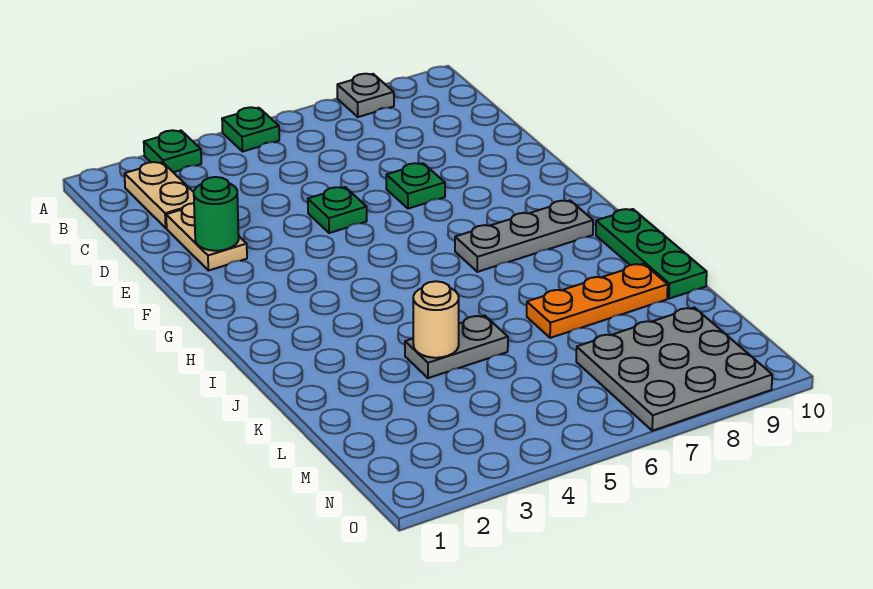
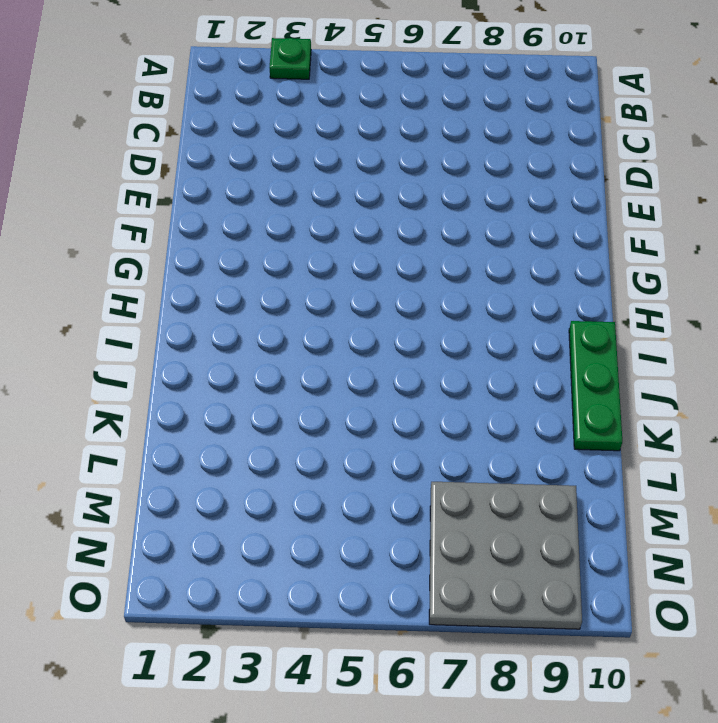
none -> green 1x1 plate [222,107,279,152]
none -> grey 1x1 plate [337,74,394,117]
none -> tan 1x2 plate [125,162,194,228]

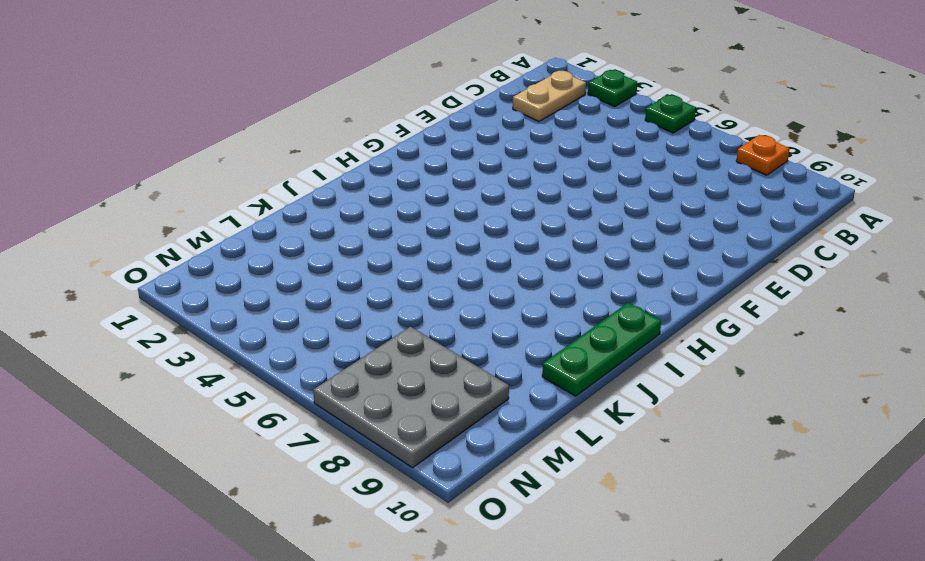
orange 1x1 plate [736,135,790,175] -> grey 1x1 plate [337,74,394,117]
none -> tan 1x2 plate [166,203,247,271]
none -> green 1x1 plate [308,187,367,233]
none -> green 1x1 plate [386,163,445,209]

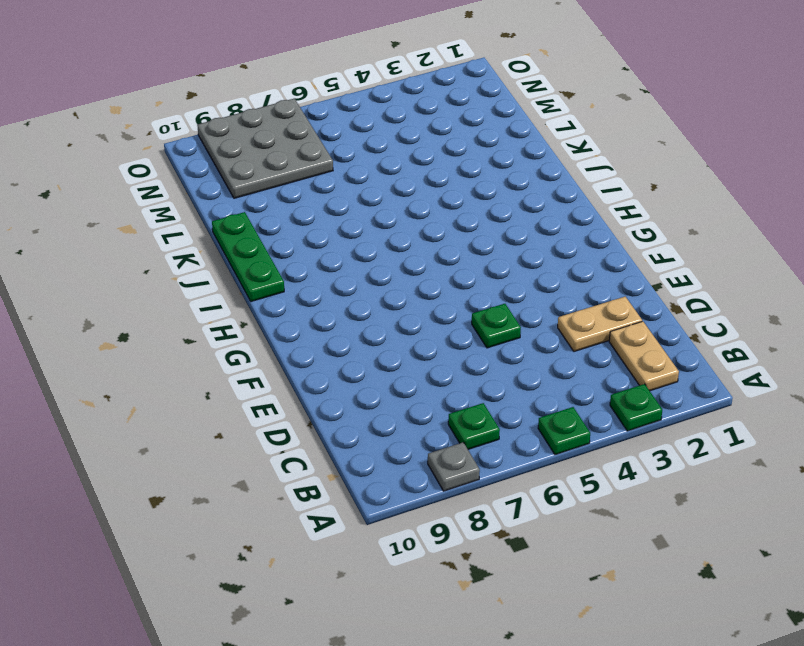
green 1x1 plate [448,403,500,449] -> green 1x1 plate moved to [386,163,445,209]
tan 1x2 plate [558,297,642,352] -> tan 1x2 plate turned to [166,203,247,271]
none -> grey 1x3 plate [455,201,593,272]
none -> grey 1x2 plate [405,315,508,378]
none -> orange 1x3 plate [527,264,668,338]

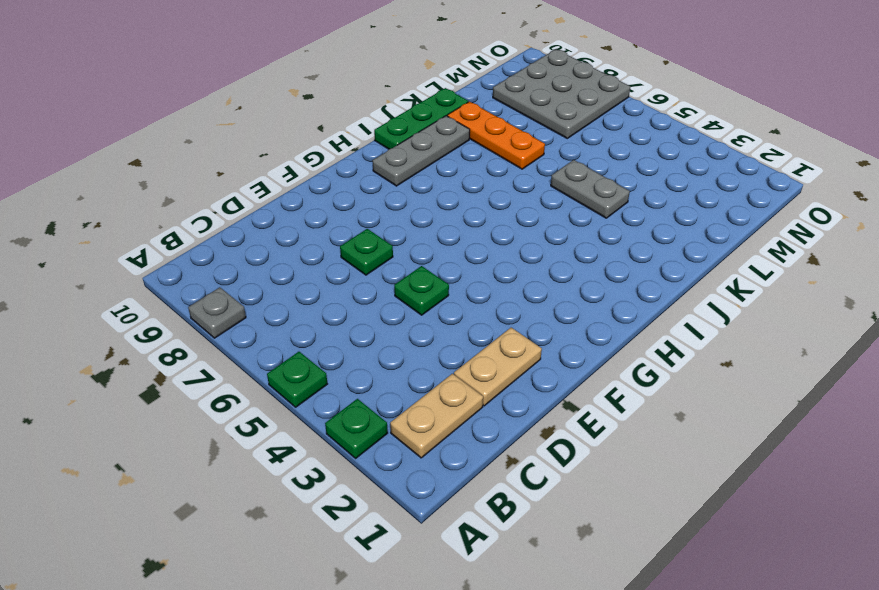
grey 1x3 plate [373,116,470,186] -> grey 1x3 plate turned to [455,201,593,272]
none -> green 1x1 round brick [194,177,239,251]
none -> tan 1x1 round brick [413,281,459,358]

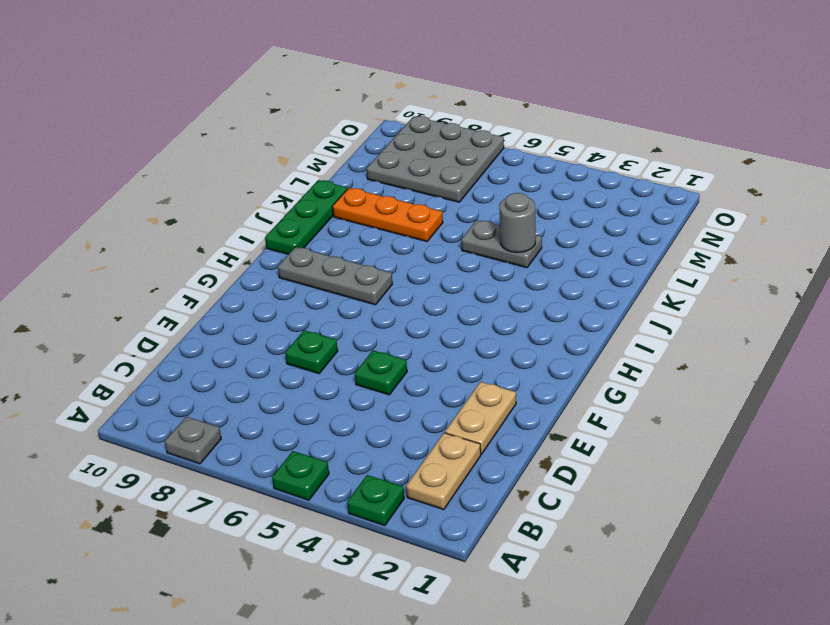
grey 1x1 round brick [499,193,536,253] -> tan 1x1 round brick [413,281,459,358]
none -> green 1x1 round brick [194,177,239,251]

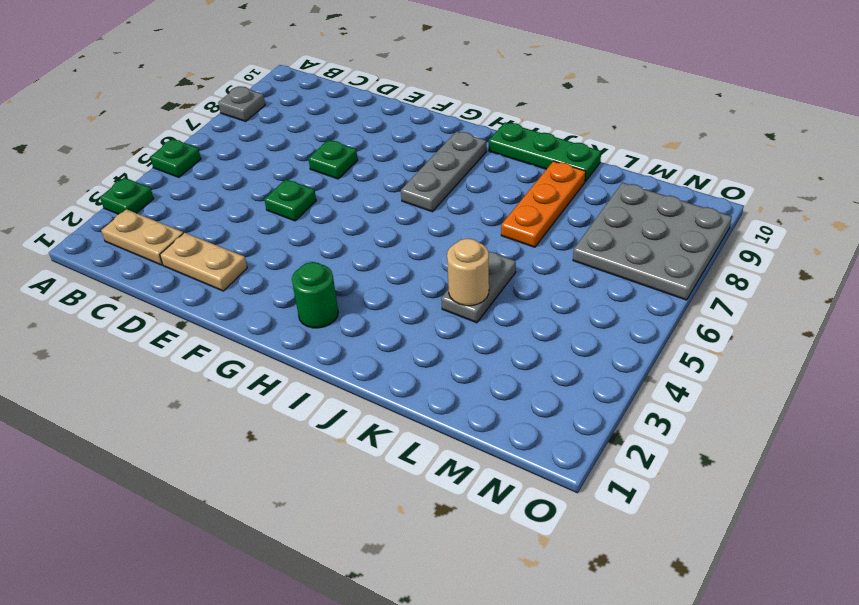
green 1x1 round brick [292,262,338,328] -> green 1x1 round brick moved to [194,177,239,251]

